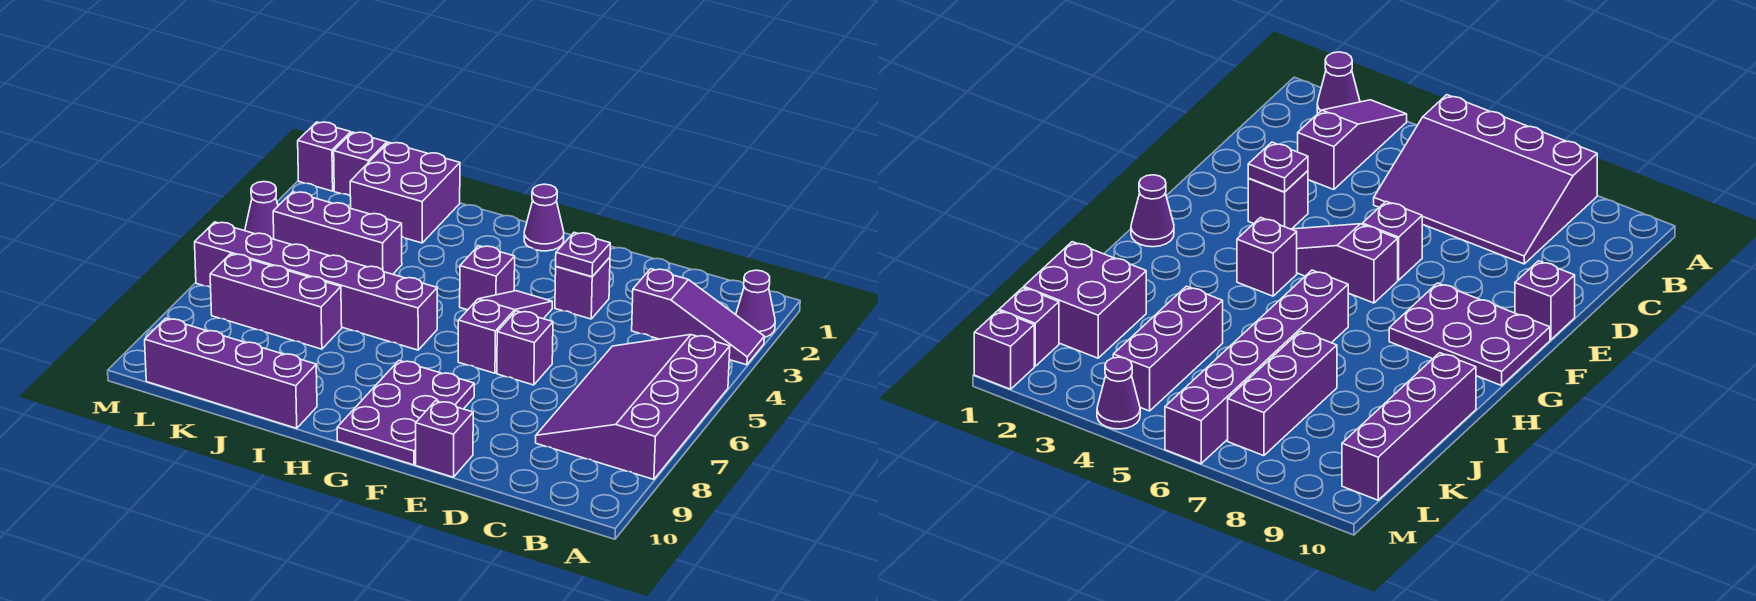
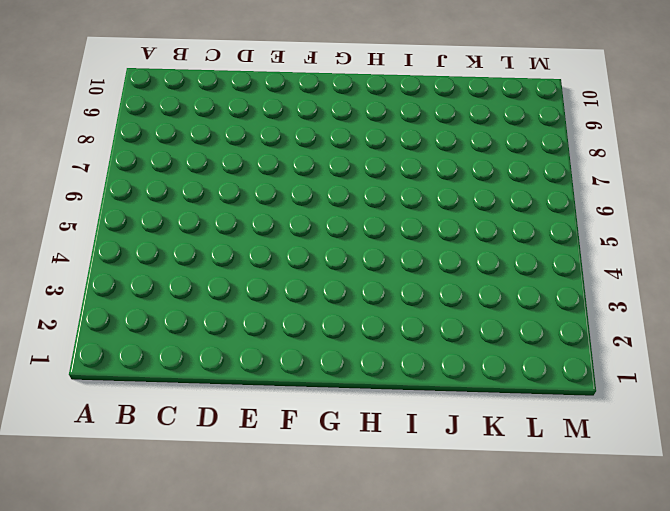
none -> purple 1x1 cone [736,270,775,338]
none -> purple 1x3 slope [632,269,764,365]
none -> purple 3x4 slope [536,335,730,479]

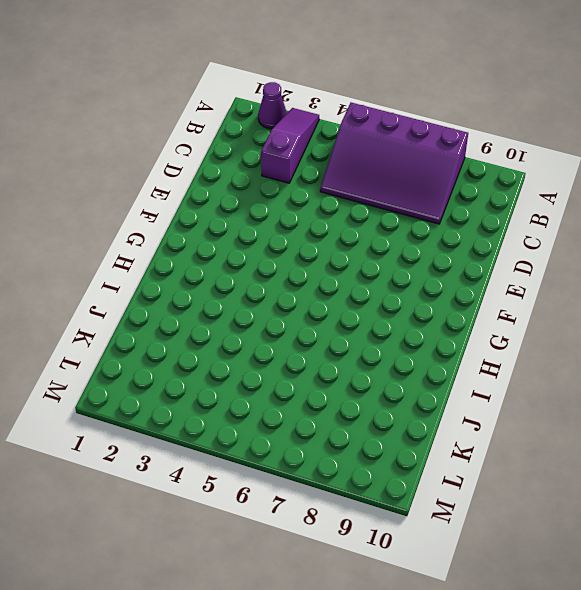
none -> purple 1x1 brick [555,257,610,319]
none -> purple 1x1 brick [497,311,553,385]
none -> purple 1x1 brick [416,401,473,477]

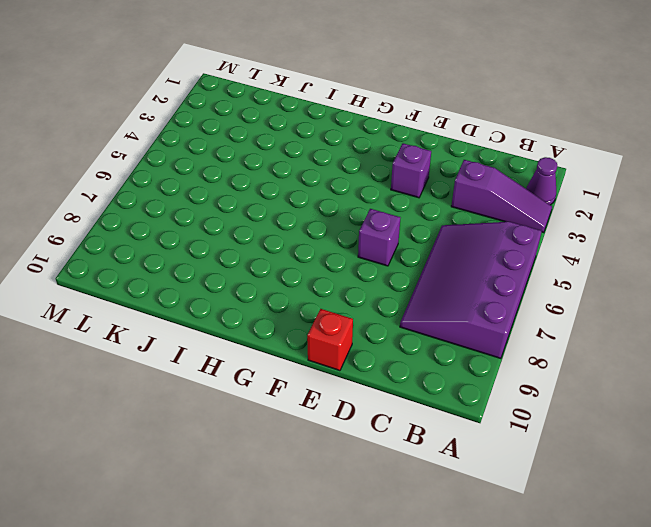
red 1x1 brick [307,309,353,371] -> purple 1x1 brick [416,401,473,477]
none -> purple 1x3 slope [458,291,552,373]
none -> purple 2x3 plate [337,361,474,465]
none -> purple 1x1 cone [524,184,564,251]

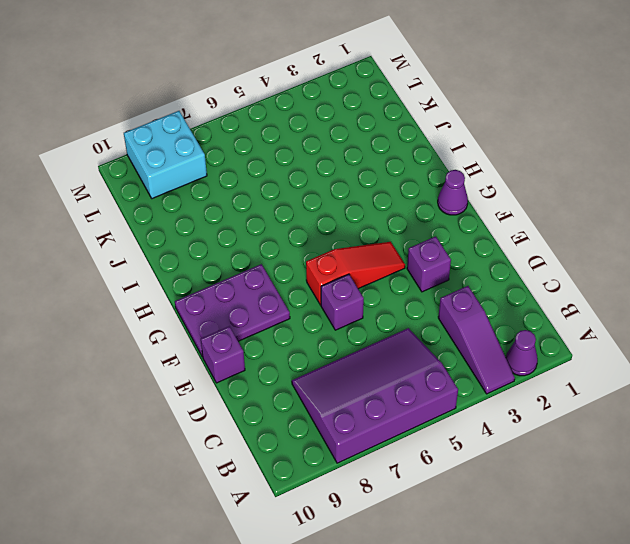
red 1x3 slope [306,242,405,305] -> purple 1x3 slope [458,291,552,373]
cyan 2x2 brick [124,111,207,199] -> none
none -> purple 1x1 brick [460,246,515,310]
none -> purple 1x6 brick [195,222,437,350]
none -> purple 1x4 brick [145,318,317,428]

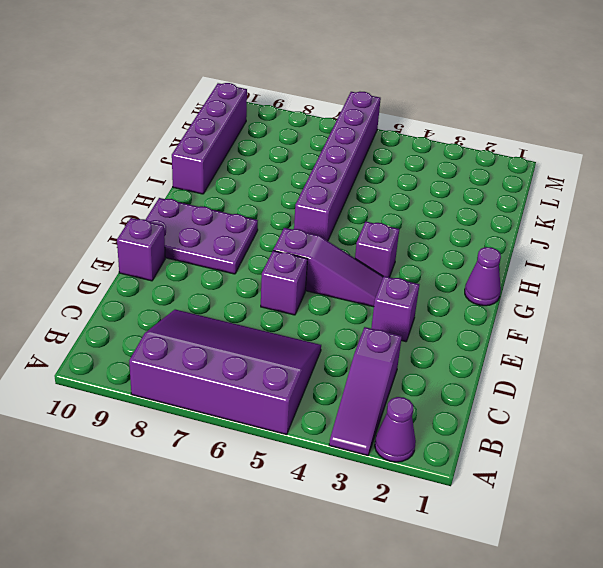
none -> purple 2x2 brick [350,142,460,243]
none -> purple 1x3 brick [273,192,402,274]
none -> purple 1x3 brick [210,254,342,349]

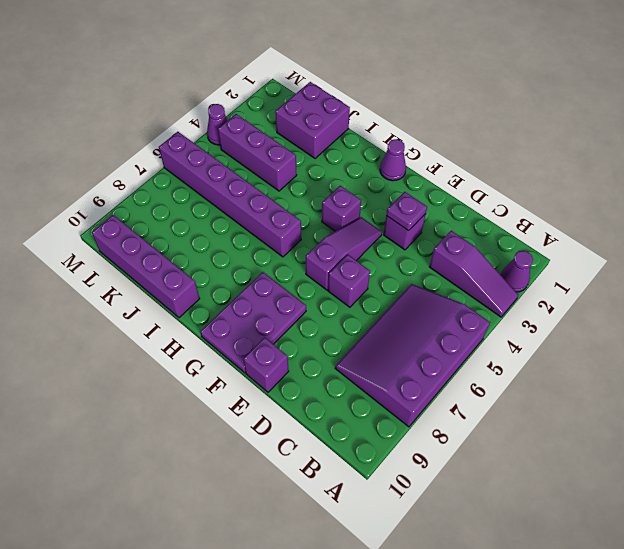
none -> purple 1x3 brick [210,254,342,349]
none -> purple 1x1 brick [334,132,387,196]
none -> purple 1x1 brick [298,122,351,191]

